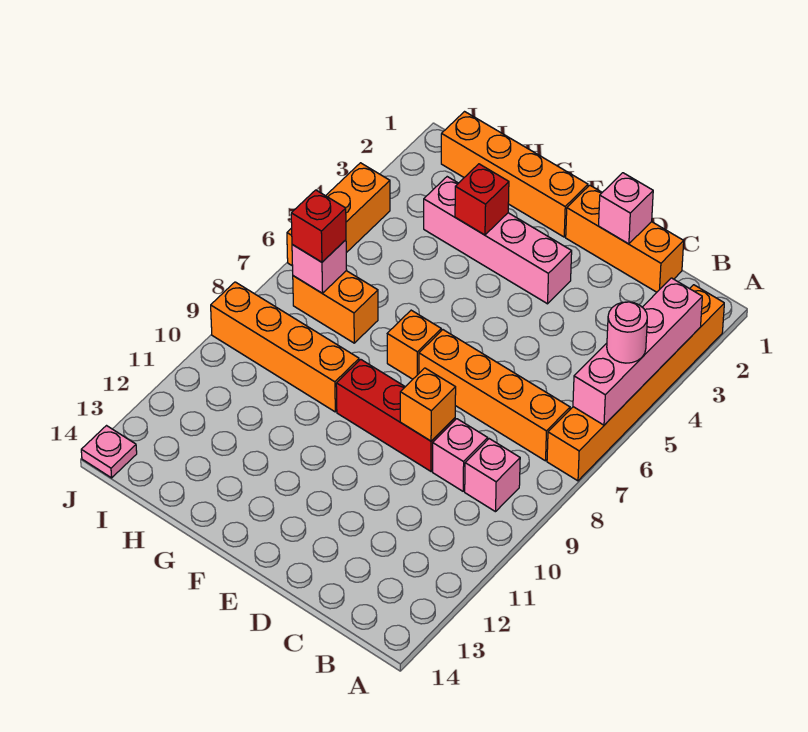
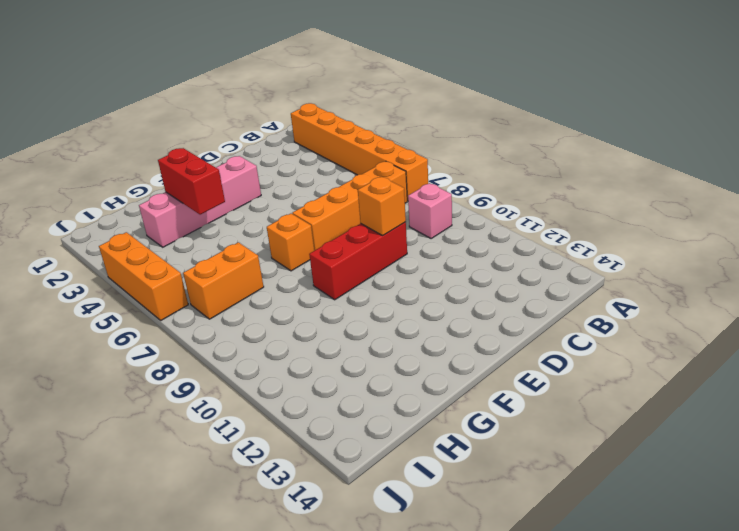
red 1x2 brick [158,148,225,215] -> red 1x1 brick [455,164,509,235]
none -> orange 1x3 brick [566,185,684,292]
none -> pink 1x1 brick [433,419,488,491]
none -> orange 1x4 brick [441,112,588,237]

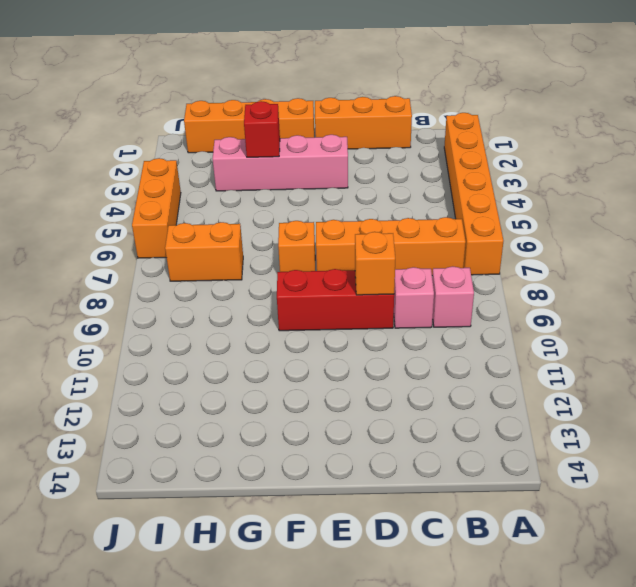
none -> orange 1x4 brick [211,282,359,412]
none -> pink 1x1 plate [81,426,137,478]
none -> pink 1x4 brick [573,278,702,425]

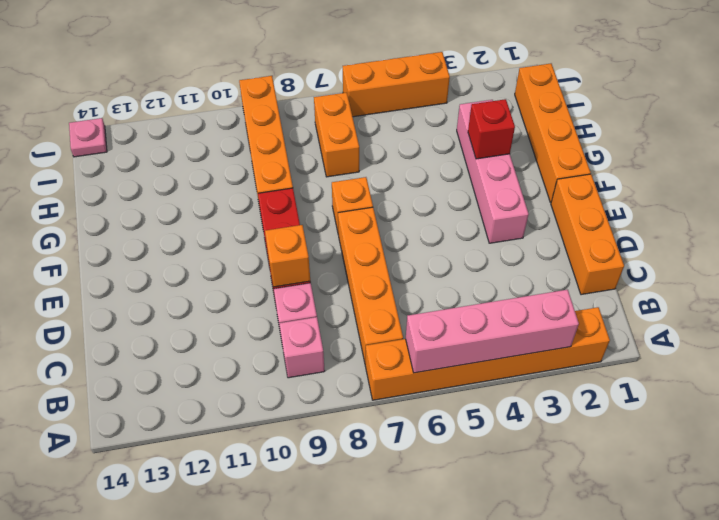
none -> pink 1x1 brick [599,173,653,244]
none -> pink 1x1 brick [292,240,347,293]
none -> pink 1x1 round brick [607,302,647,363]

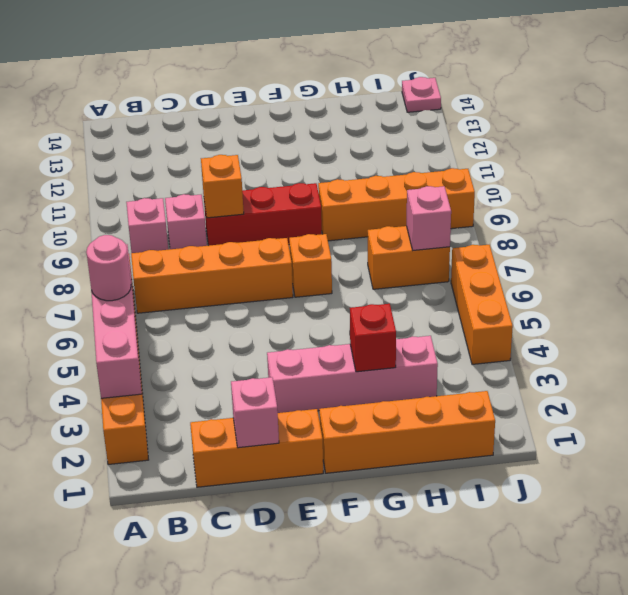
none -> red 1x1 brick [291,190,346,262]

